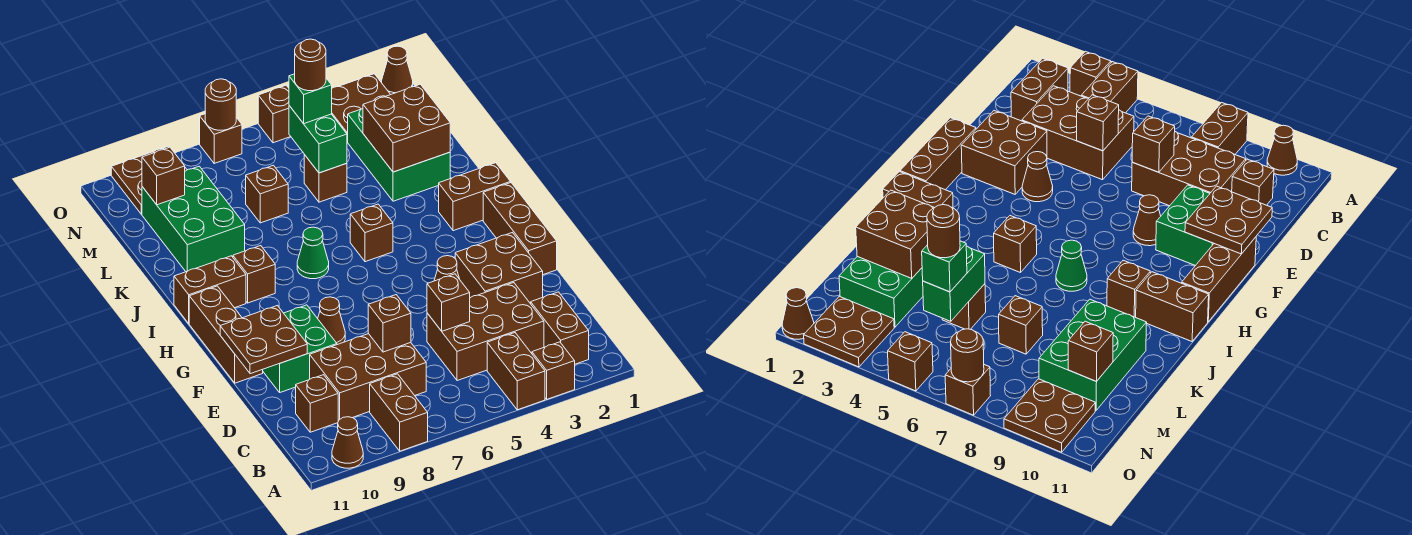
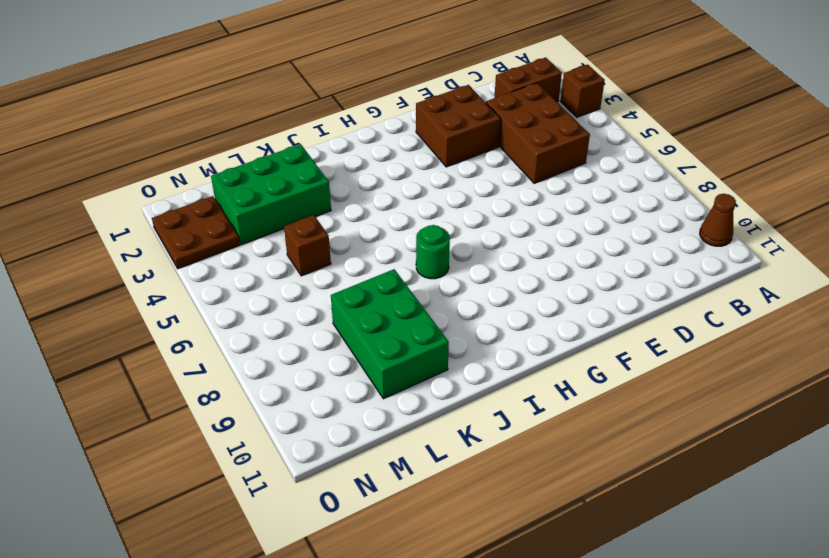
green 1x1 round brick [416,225,450,279] -> green 1x1 cone [297,227,329,279]
green 2x3 brick [331,269,449,399] -> green 2x3 brick turned to [142,166,245,272]
none -> brown 1x2 brick [487,333,545,410]
none -> brown 1x2 brick [370,374,428,451]
none -> brown 2x3 brick [310,334,426,421]
none -> brown 1x1 brick [296,375,338,432]

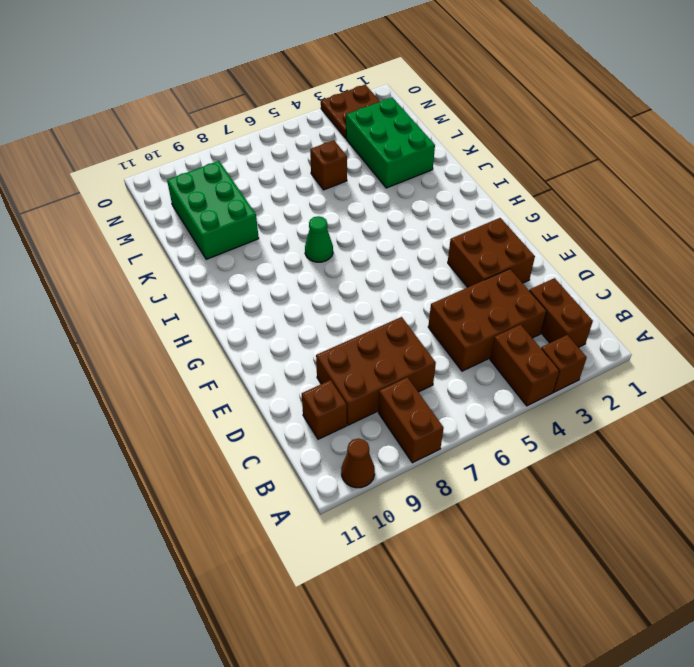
none -> green 2x2 brick [263,305,337,392]
none -> brown 1x3 brick [483,183,557,275]
none -> brown 1x1 cone [434,256,459,281]
none -> brown 1x1 cone [318,297,345,345]

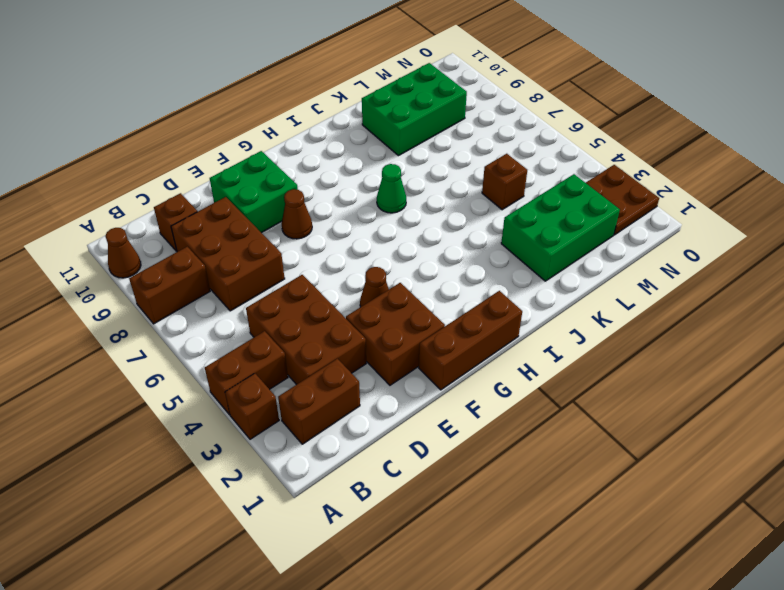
none -> brown 1x3 brick [189,286,263,383]
none -> brown 1x2 brick [439,163,511,231]
none -> brown 1x1 brick [350,204,393,262]
none -> brown 1x1 brick [233,246,275,303]

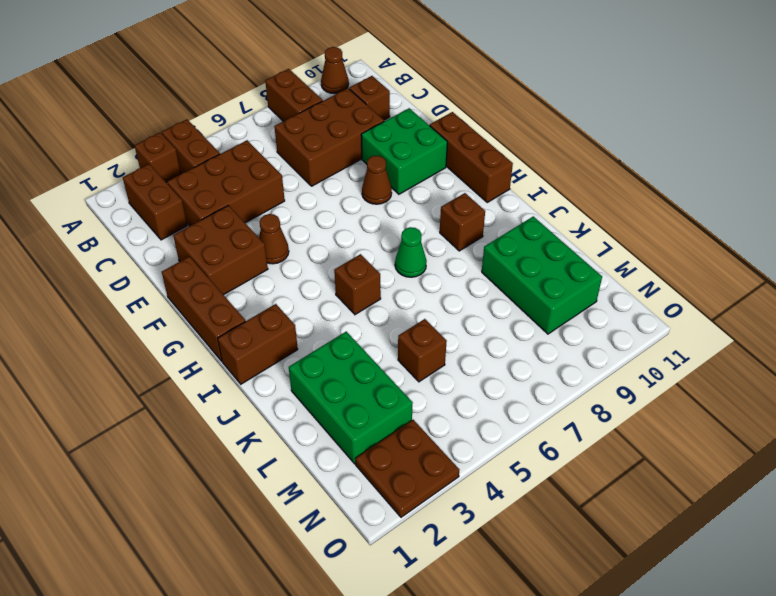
none -> brown 1x2 brick [174,256,246,324]
none -> brown 1x1 brick [246,165,288,223]
none -> brown 2x2 plate [111,146,187,214]
none -> brown 1x1 cone [382,46,413,94]

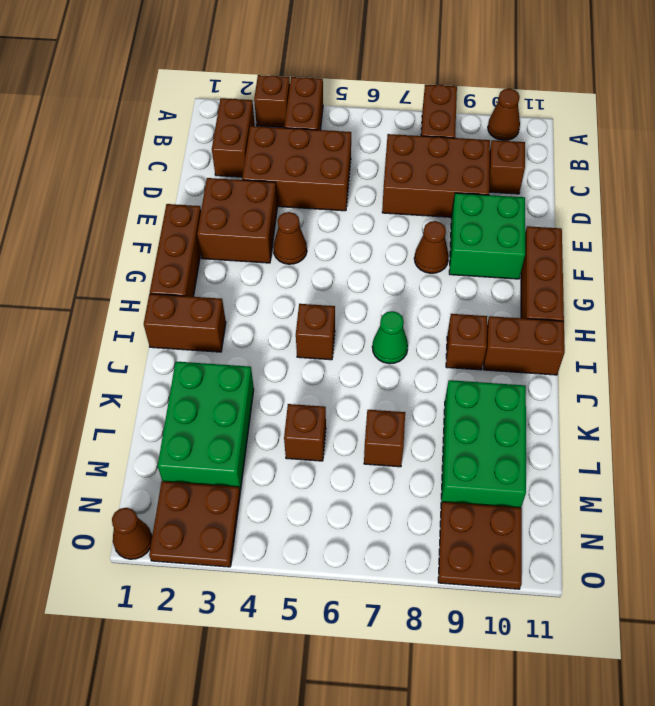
none -> brown 1x1 brick [258,85,291,143]
none -> brown 1x1 brick [200,114,242,163]
none -> brown 1x1 brick [427,274,470,331]
none -> brown 1x1 brick [368,295,411,352]

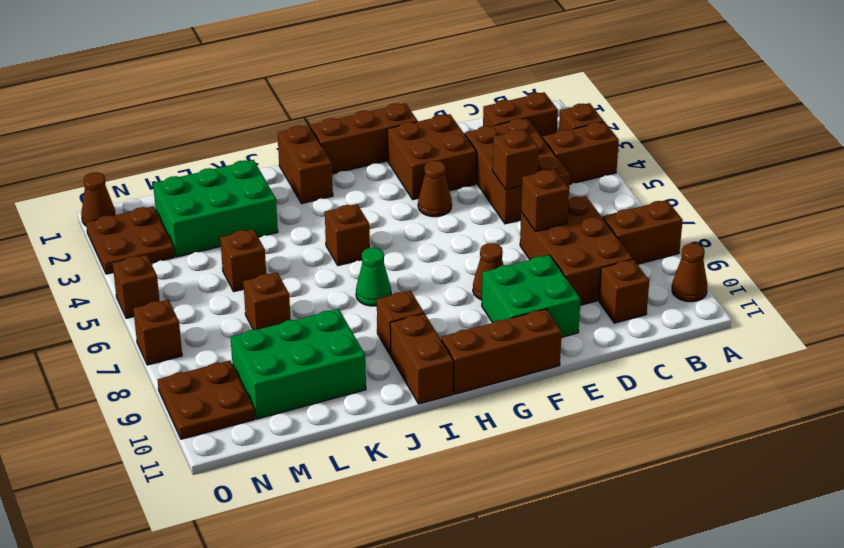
none -> brown 2x2 plate [220,306,307,374]
none -> brown 2x2 brick [363,84,450,172]
none -> green 1x2 brick [289,106,347,173]
none -> brown 1x1 brick [142,147,185,205]

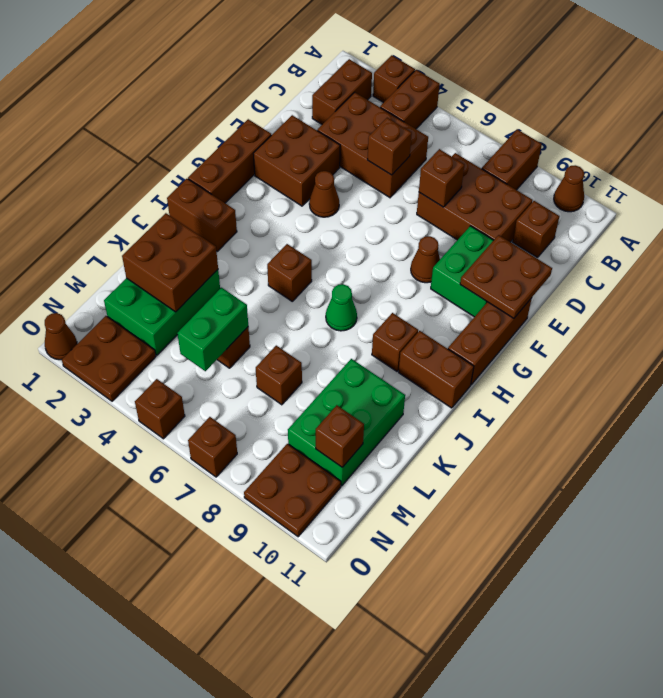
none -> brown 1x1 round brick [205,79,236,130]
none -> green 1x1 brick [289,74,332,124]
none -> brown 1x1 round brick [295,39,326,91]

